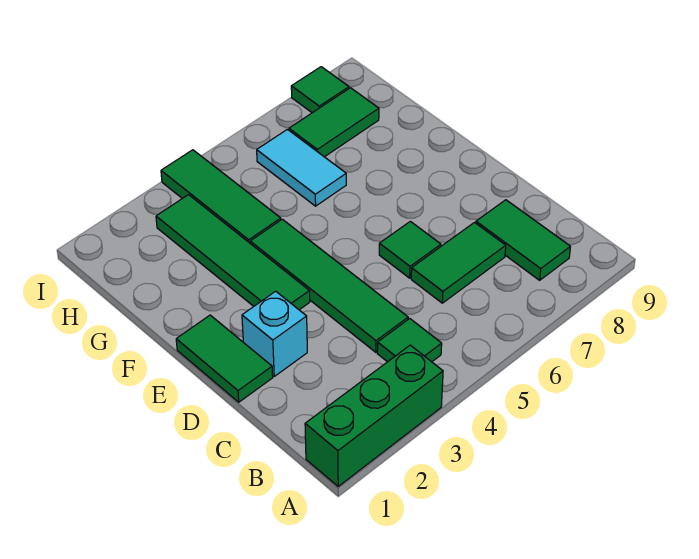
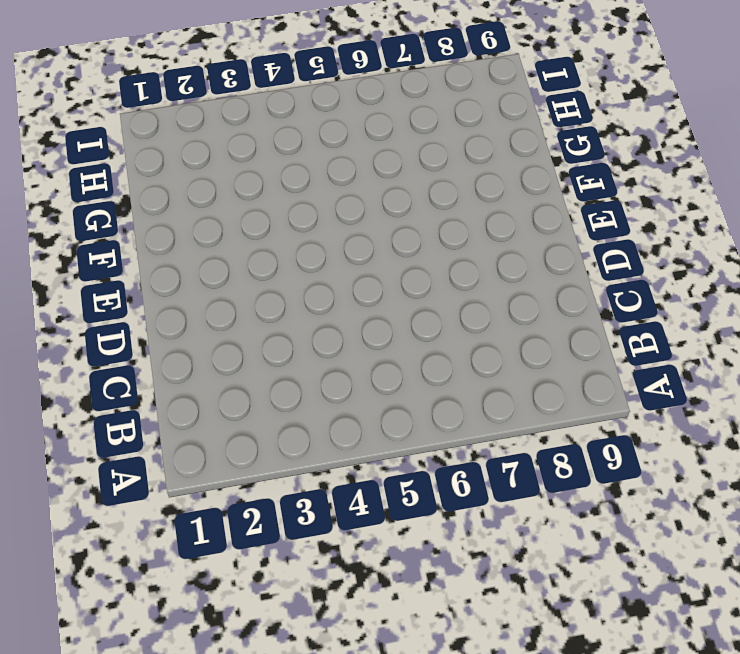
none -> green 1x3 brick [305,345,443,486]
none -> green 1x1 tile [377,319,442,362]
none -> green 1x2 tile [476,200,570,280]

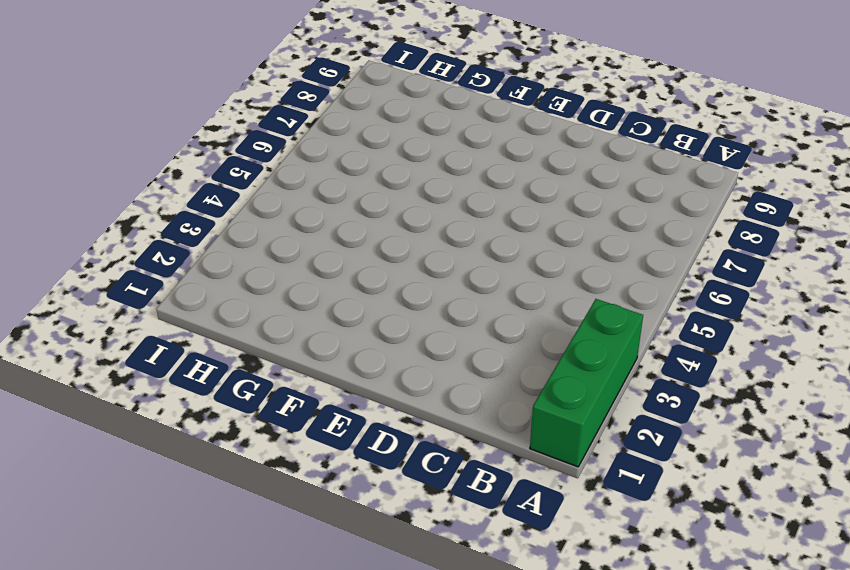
none -> green 1x1 tile [377,319,442,362]
none -> green 1x2 tile [476,200,570,280]
none -> green 1x4 tile [250,219,408,352]

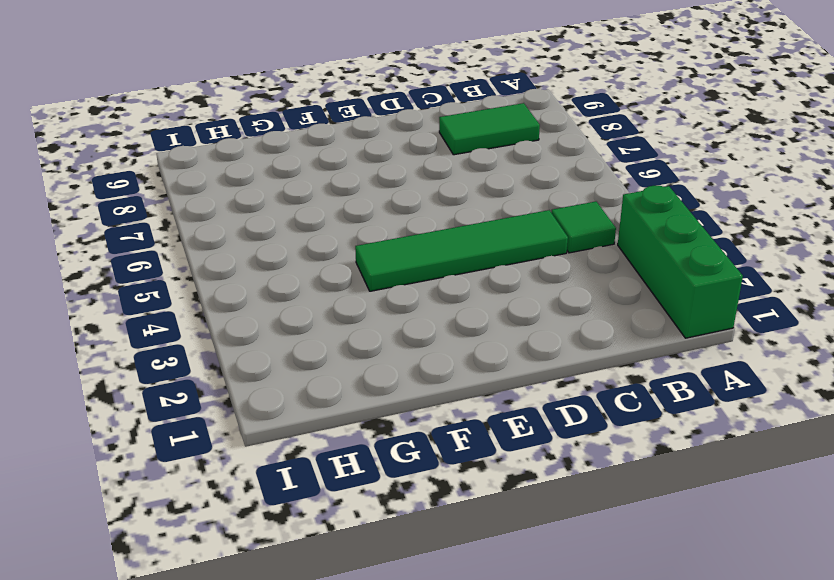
none -> green 1x2 tile [411,223,506,303]
none -> green 1x2 tile [176,315,273,402]
none -> cyan 1x1 brick [242,291,307,376]

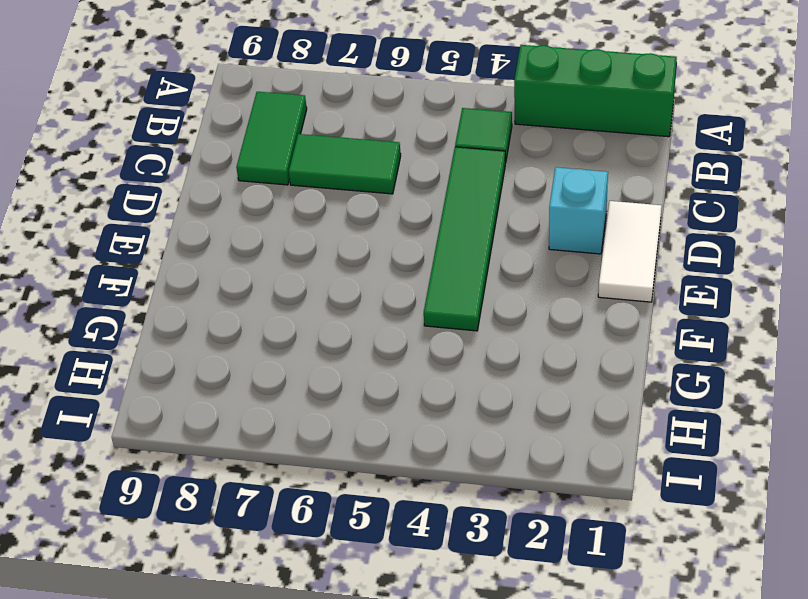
white 1x2 tile [598,201,662,302] -> green 1x2 tile [176,315,273,402]
none -> green 1x1 tile [379,221,441,278]
none -> green 1x4 tile [156,195,310,310]
none -> green 1x3 tile [161,150,281,243]

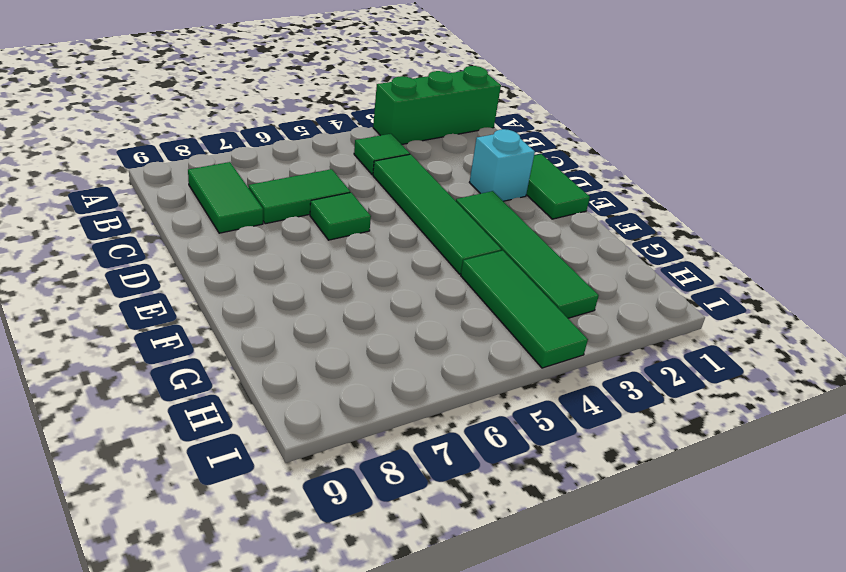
none -> cyan 1x2 tile [257,129,346,206]
none -> green 1x2 tile [289,88,379,157]
none -> green 1x1 tile [291,67,349,113]

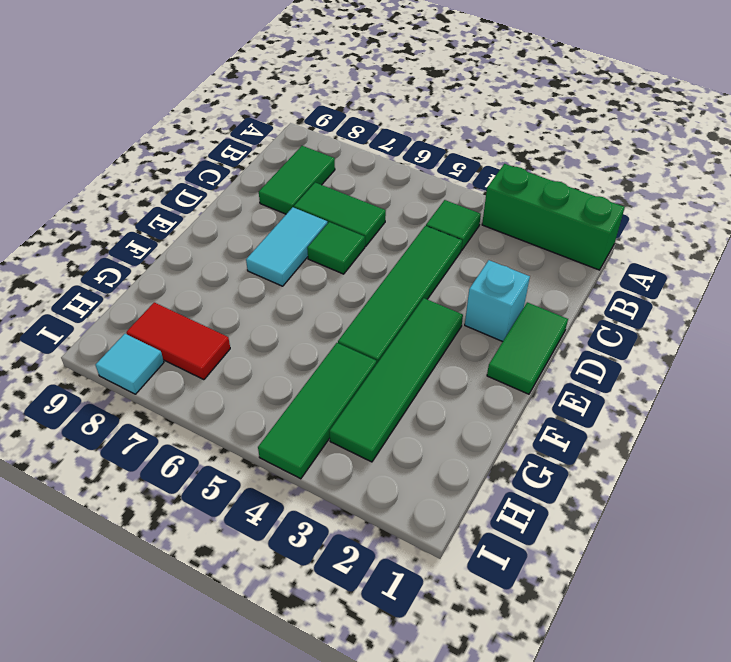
cyan 1x2 tile [246,207,327,286] -> cyan 1x2 tile moved to [257,129,346,206]
red 1x2 tile [126,302,230,380] -> green 1x2 tile [289,88,379,157]
cyan 1x1 tile [95,334,164,394] -> green 1x1 tile [291,67,349,113]

